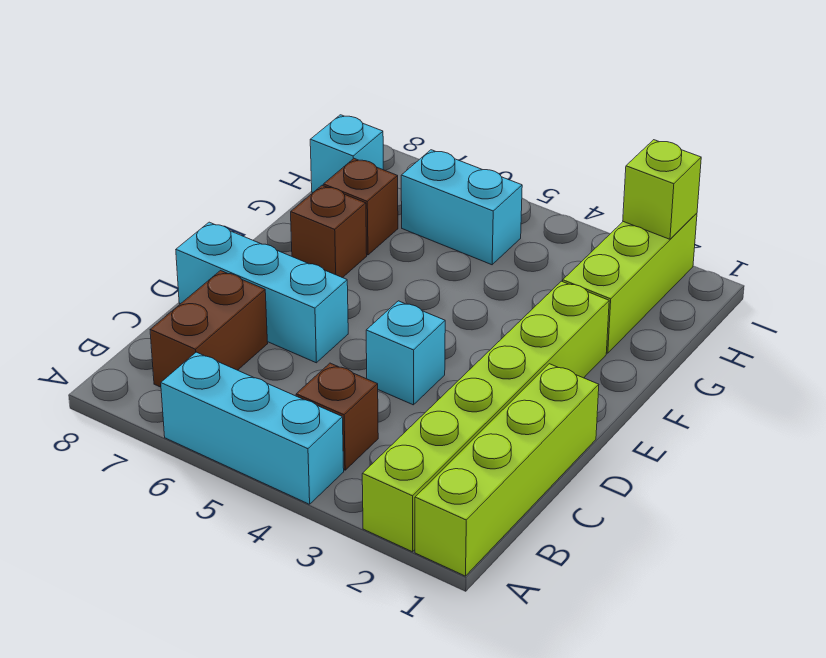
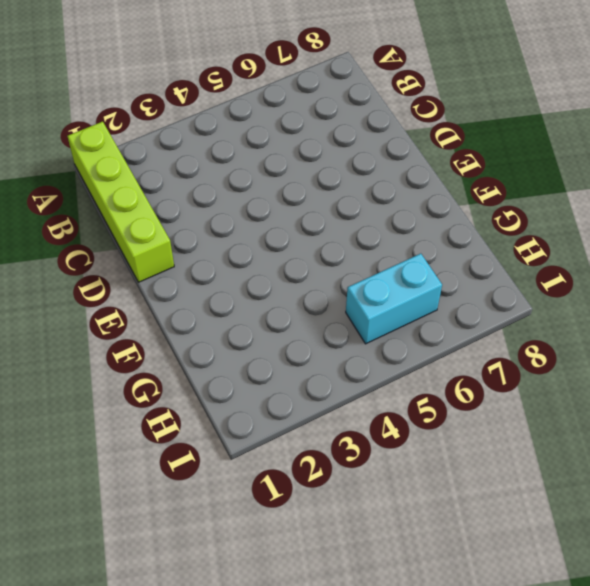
none -> lime 1x6 brick [362,281,609,552]
none -> cyan 1x3 brick [161,352,344,504]
none -> brown 1x1 brick [296,363,378,470]

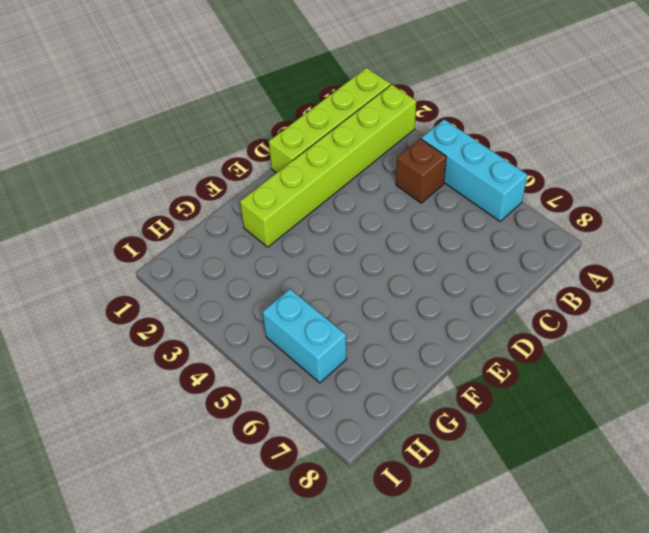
none -> brown 1x2 brick [150,271,268,387]
none -> cyan 1x1 brick [366,301,445,405]
none -> cyan 1x3 brick [176,222,348,363]

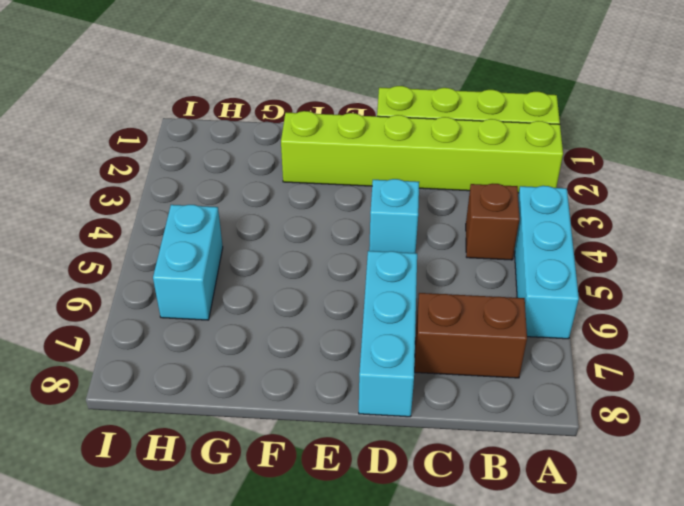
none -> brown 1x1 brick [291,186,367,278]
none -> lime 1x3 brick [563,213,697,353]
none -> brown 1x1 brick [323,159,398,255]

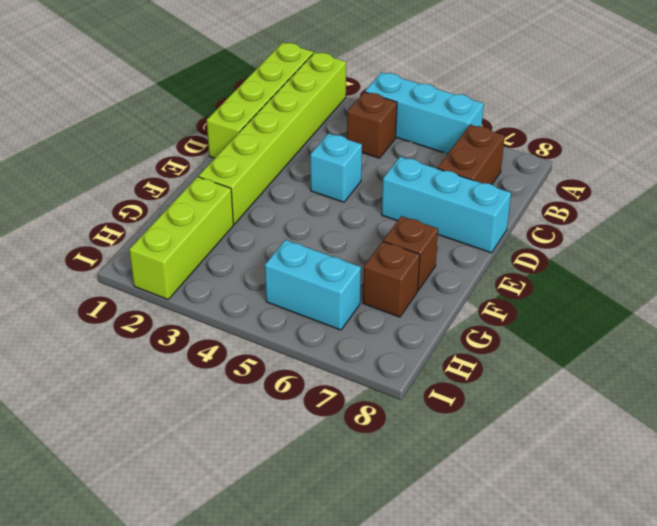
none -> cyan 1x1 brick [310,115,383,193]
none -> lime 1x1 brick [623,140,701,239]

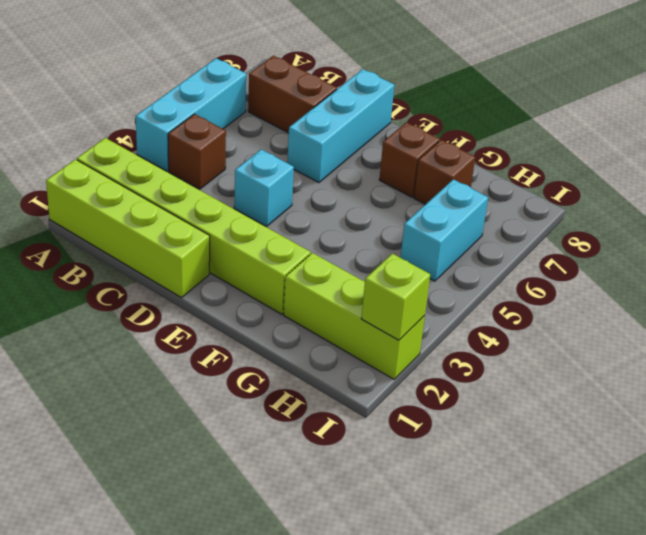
none -> cyan 1x1 brick [310,115,383,193]

